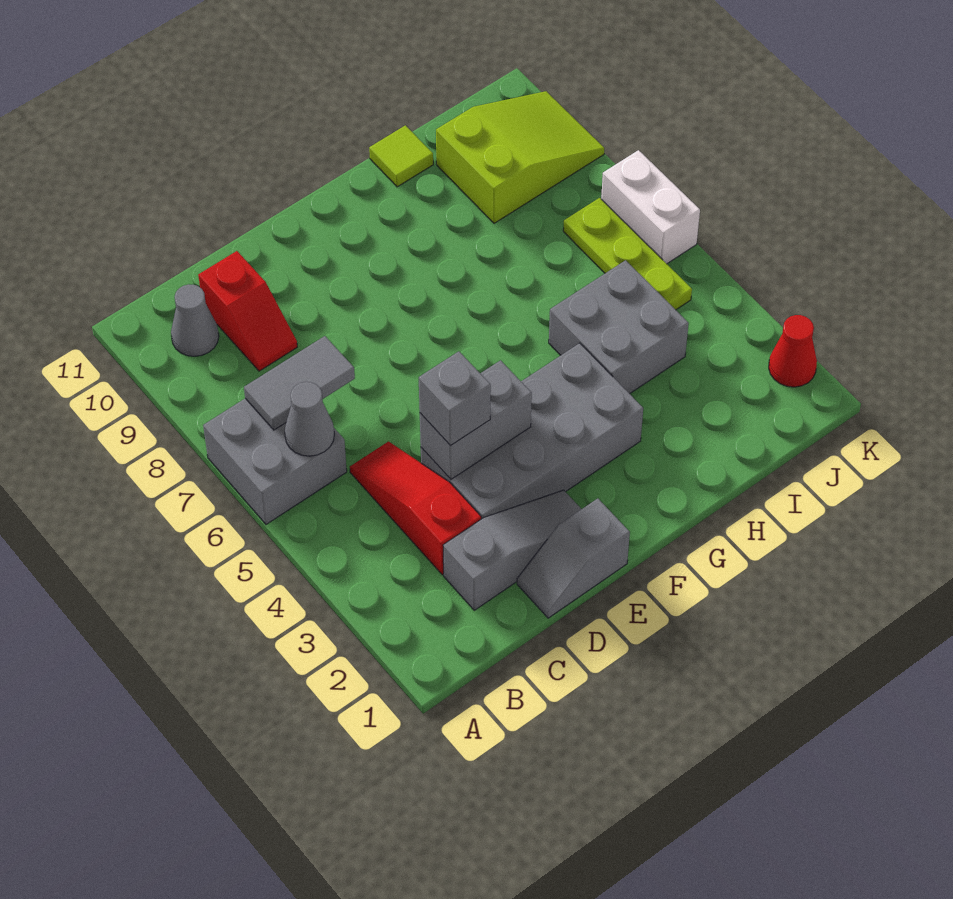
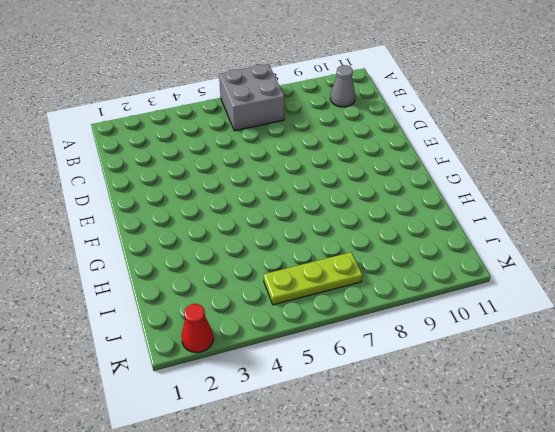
none -> grey 1x3 slope [443,490,581,610]
none -> red 1x3 slope [350,442,481,575]
none -> red 1x2 slope [198,251,297,371]

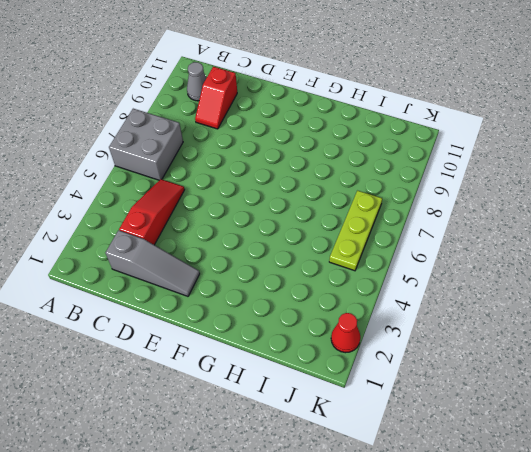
none -> grey 1x2 slope [517,498,630,618]
none -> grey 2x4 brick [421,343,643,519]
none -> grey 2x2 brick [549,260,689,394]

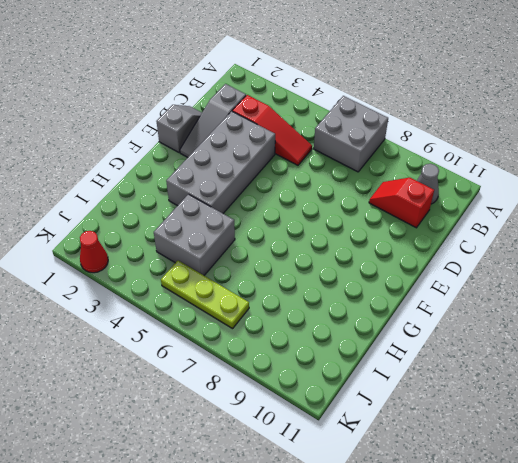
none -> lime 1x1 tile [369,125,433,187]
none -> lime 2x3 slope [436,91,604,223]
none -> white 1x2 brick [601,150,700,264]

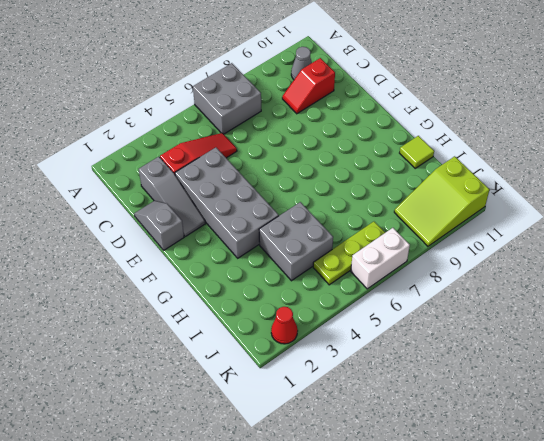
lime 2x3 slope [394,156,489,246] -> lime 2x3 slope turned to [436,91,604,223]
none -> grey 1x1 cone [285,382,334,456]
none -> grey 1x2 tile [244,336,355,430]
none -> grey 1x2 brick [420,360,532,479]

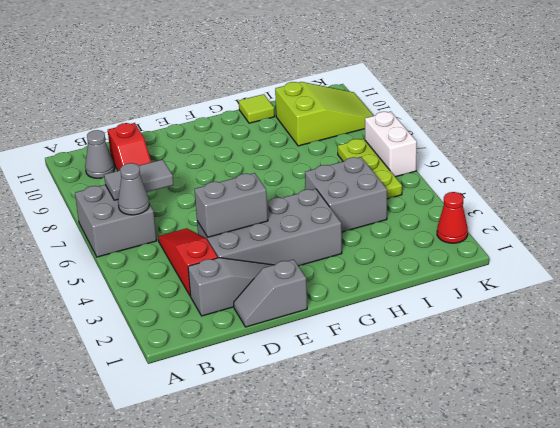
none -> grey 1x1 brick [419,351,491,446]

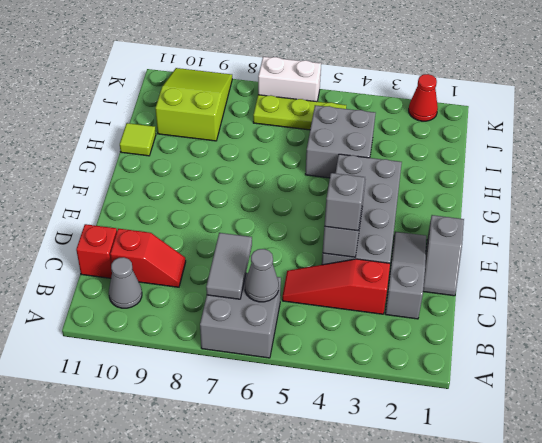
red 1x1 brick [76,224,117,278] -> none

